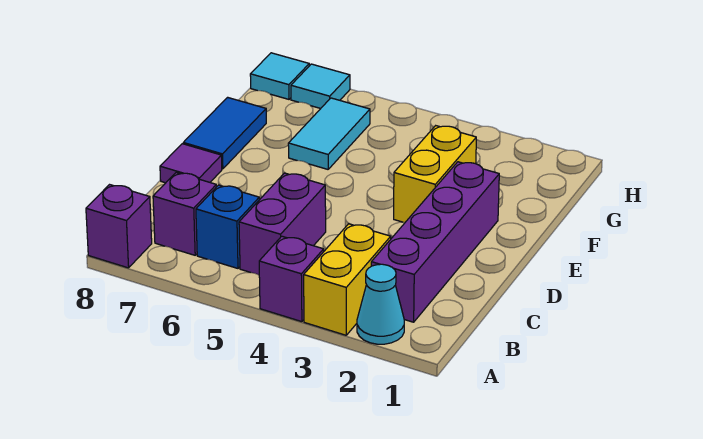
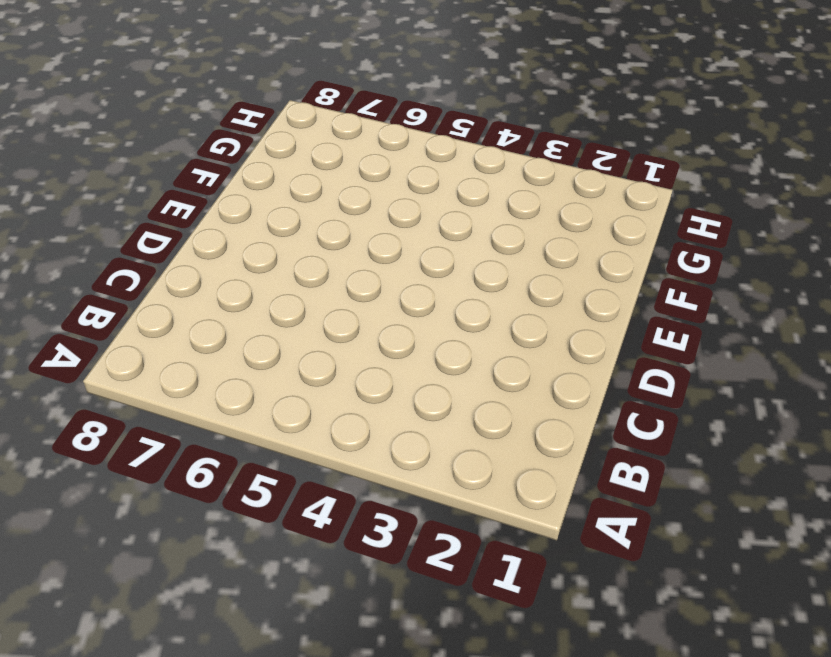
none -> cyan 1x1 cone [357,264,404,344]
none -> yellow 1x2 brick [304,224,391,335]
none -> purple 1x1 brick [259,236,324,322]

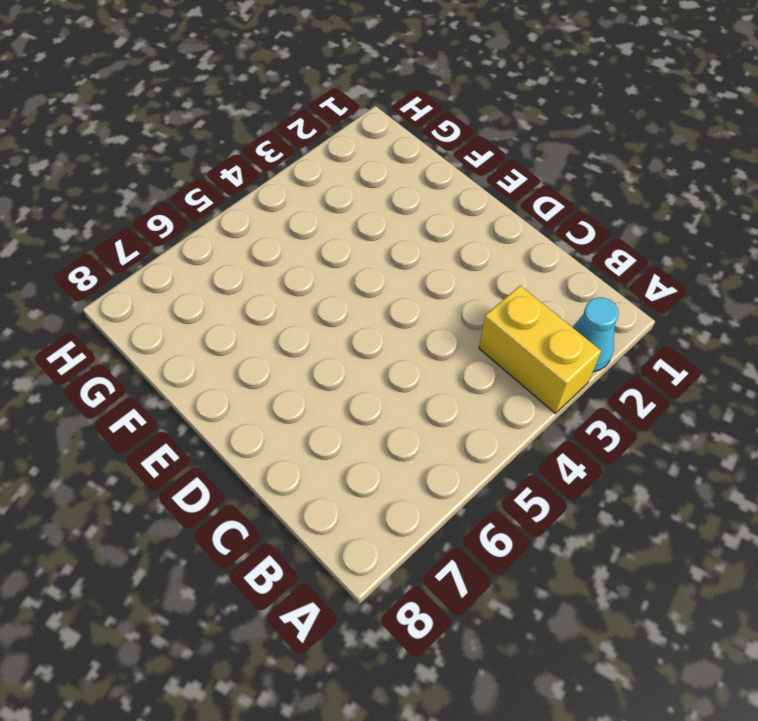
none -> purple 1x1 brick [259,236,324,322]
none -> purple 1x1 brick [86,185,152,268]
none -> purple 1x4 brick [371,162,499,322]

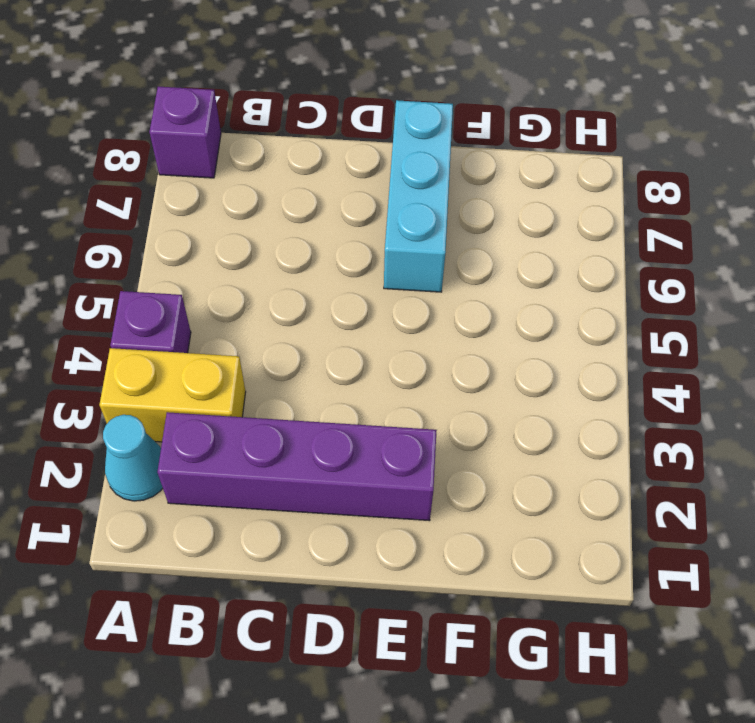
cyan 1x3 brick [384,100,453,292] -> blue 1x2 tile [183,97,266,169]
none -> purple 1x2 brick [239,173,326,275]
none -> blue 1x1 brick [196,185,259,268]
none -> purple 1x1 brick [153,173,216,255]

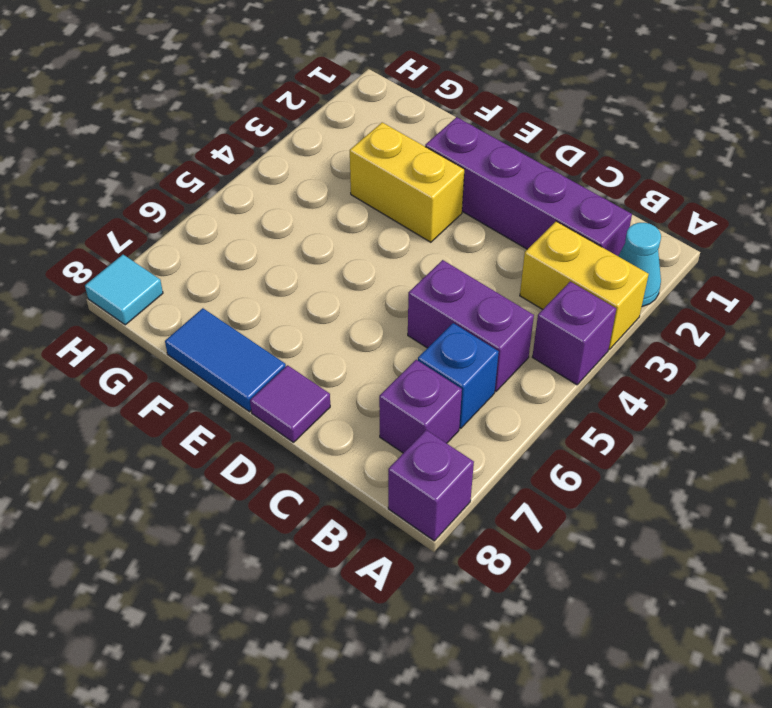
none -> cyan 1x2 tile [288,98,370,169]
none -> cyan 1x1 tile [291,64,350,109]

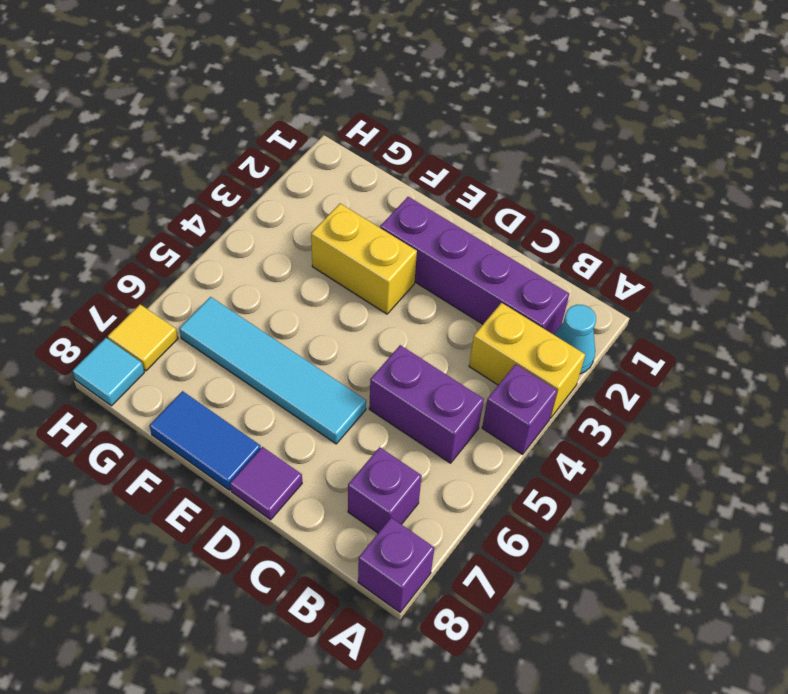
cyan 1x4 tile [179,297,366,444] -> cyan 1x2 tile [288,98,370,169]
yellow 1x1 tile [108,304,178,371] -> cyan 1x1 tile [291,64,350,109]
none -> blue 1x1 brick [196,185,259,268]

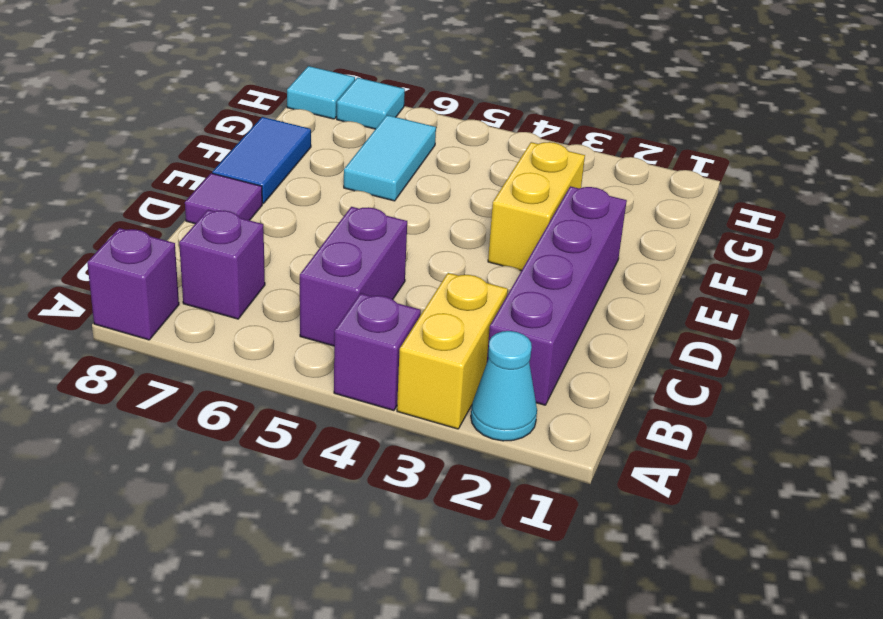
none -> blue 1x1 brick [196,185,259,268]

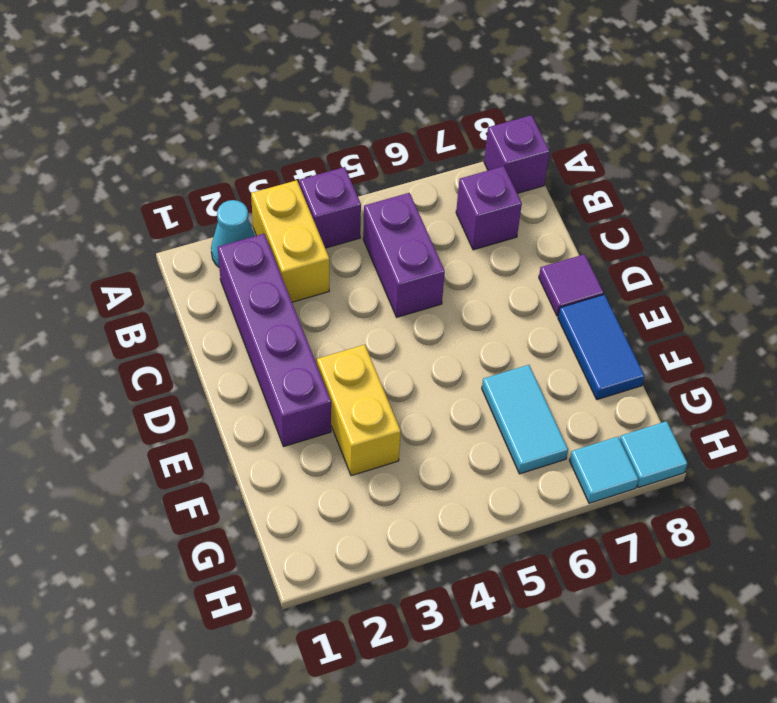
none -> blue 1x1 brick [196,185,259,268]

